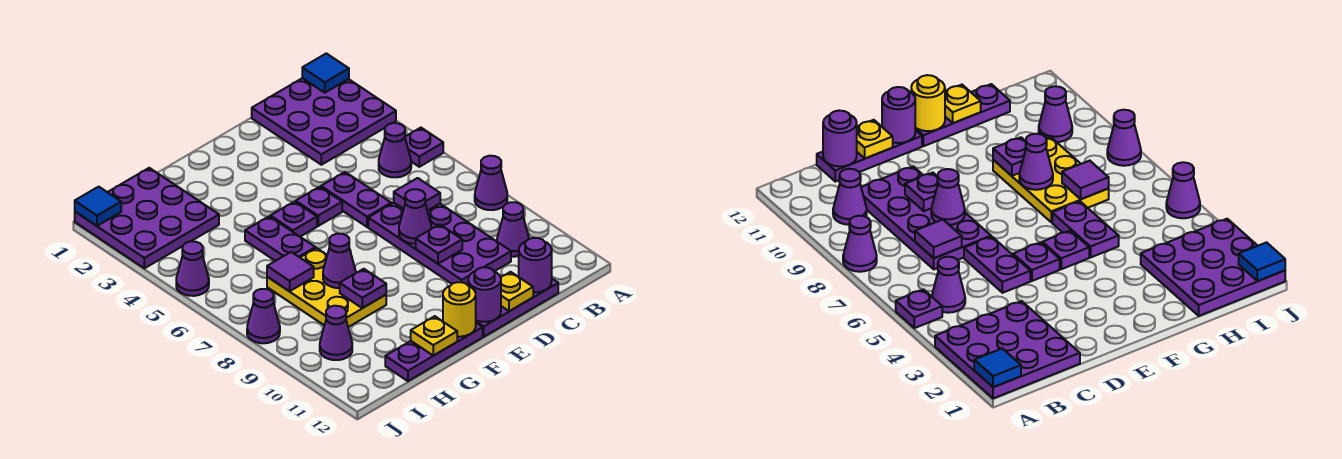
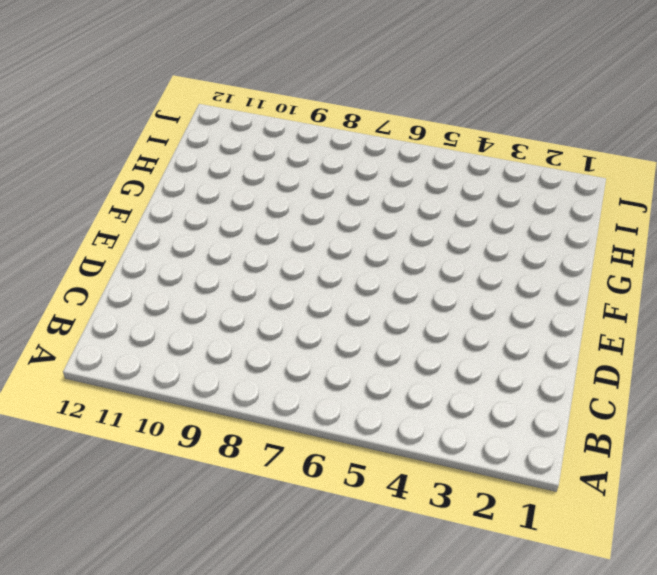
none -> purple 3x3 plate [252,78,396,165]
none -> purple 1x1 plate [405,128,443,167]
none -> purple 1x1 cone [475,156,507,210]
none -> purple 1x1 cone [379,123,411,177]

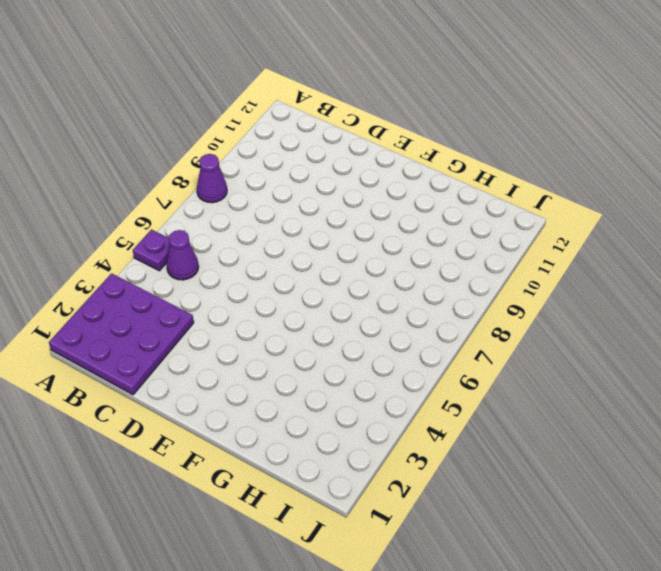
none -> purple 1x1 cone [497,202,529,257]
none -> purple 2x4 plate [368,203,511,285]
none -> purple 1x3 plate [476,279,558,337]
none -> purple 1x2 plate [321,172,391,227]

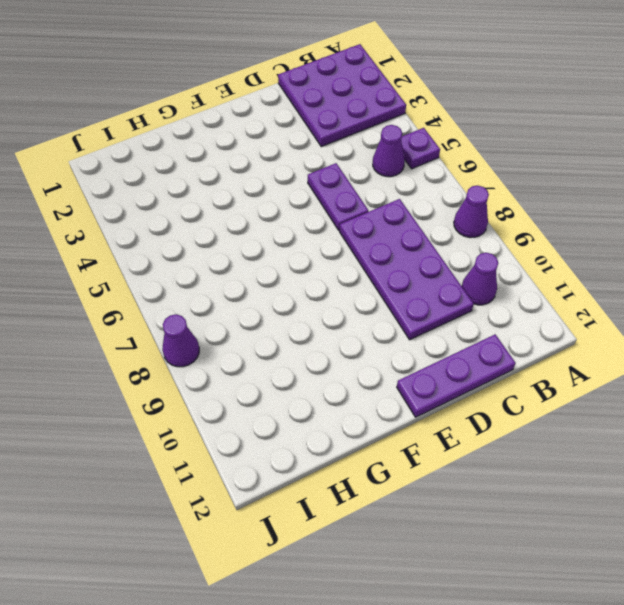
none -> purple 1x1 plate [296,187,342,226]
none -> purple 1x1 plate [270,202,317,237]
none -> purple 1x3 plate [385,323,483,381]
none -> purple 1x2 plate [245,216,315,261]

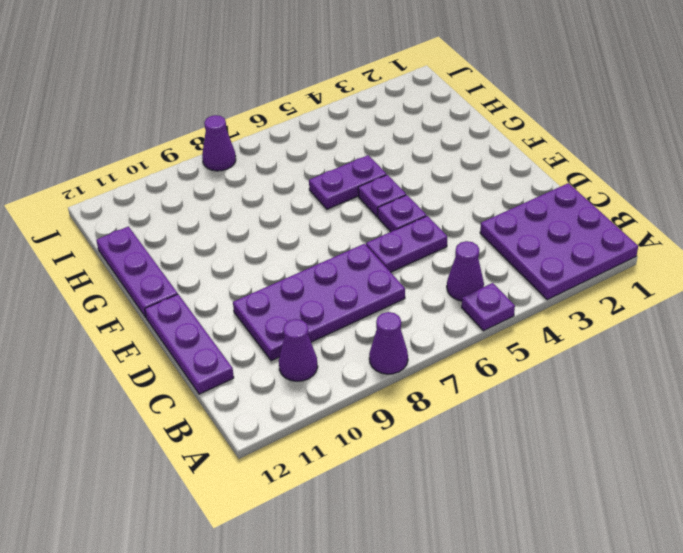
none -> yellow 2x3 plate [267,248,386,327]
none -> purple 3x3 plate [75,168,219,268]
none -> purple 1x1 cone [320,306,352,360]
none -> purple 1x1 cone [176,241,209,296]

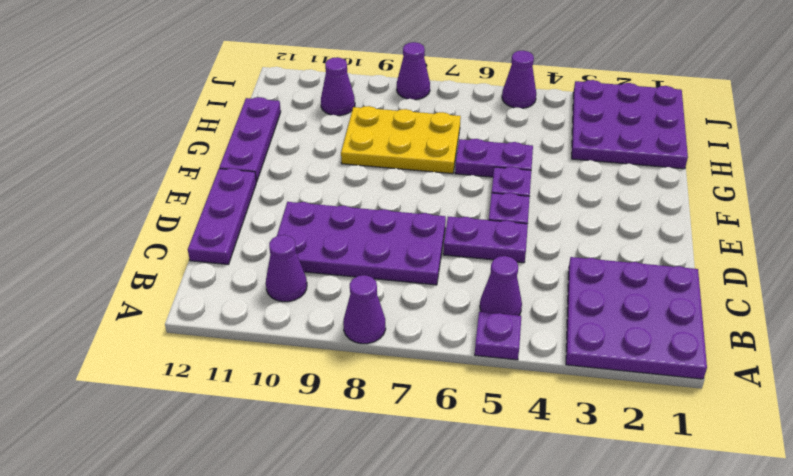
none -> blue 1x1 tile [302,53,349,93]
none -> purple 1x1 tile [394,178,440,211]
none -> purple 1x1 round brick [519,238,552,292]
none -> purple 1x1 cone [399,189,432,244]

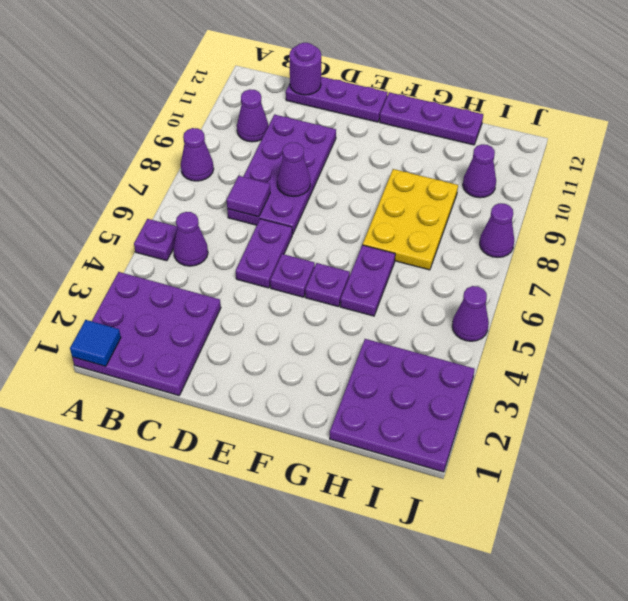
none -> purple 1x1 plate [416,224,462,264]
none -> yellow 1x1 plate [501,272,533,311]
none -> purple 1x1 round brick [468,267,501,322]
none -> yellow 1x1 round brick [443,282,476,337]

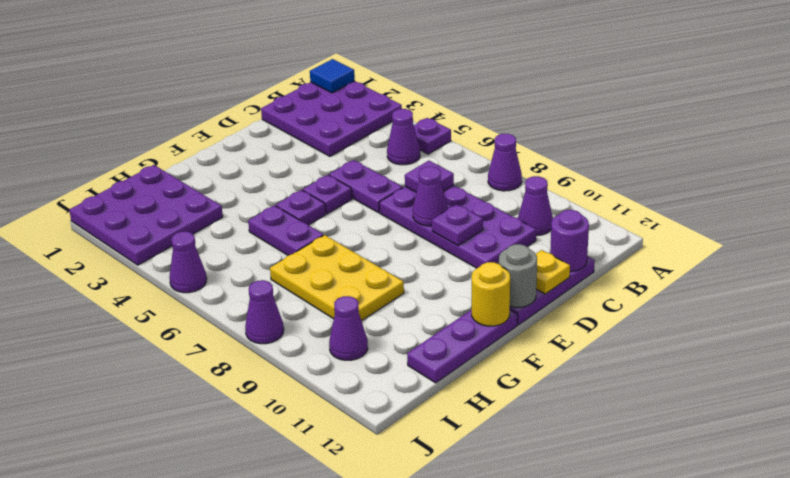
grey 1x1 round brick [499,244,537,308] -> purple 1x1 round brick [468,267,501,322]
none -> purple 1x1 cone [323,234,356,288]
none -> purple 1x1 plate [340,269,386,308]
none -> yellow 1x1 plate [411,316,457,356]
none -> purple 1x1 tile [267,252,314,291]

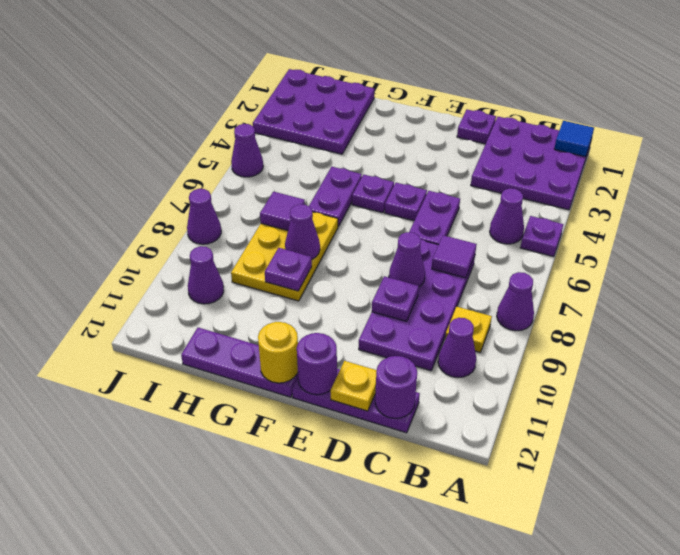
yellow 1x1 plate [445,307,492,352] -> yellow 1x1 plate moved to [411,316,457,356]
purple 1x1 plate [457,110,496,144] -> none
none -> blue 1x1 tile [75,187,121,226]

